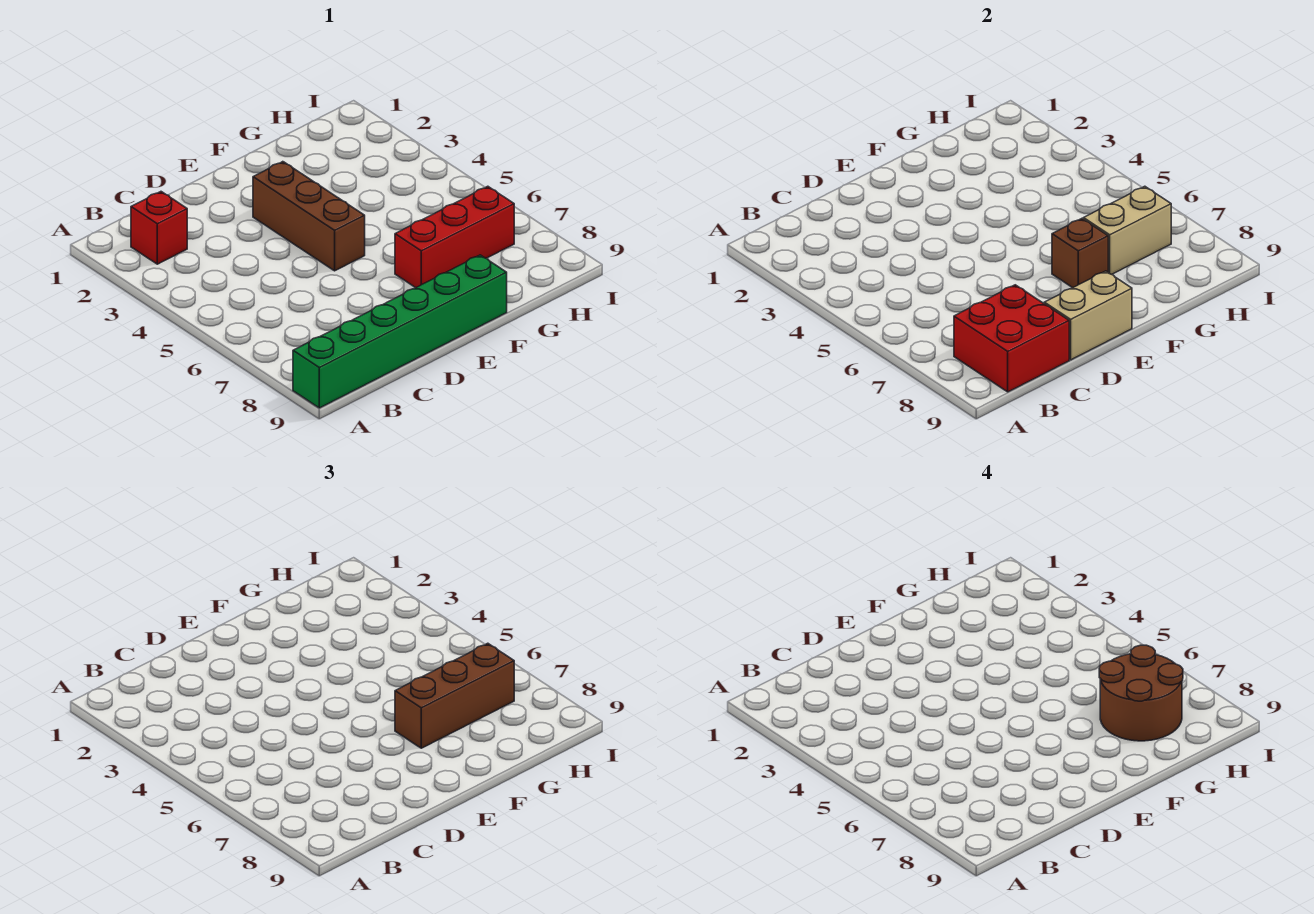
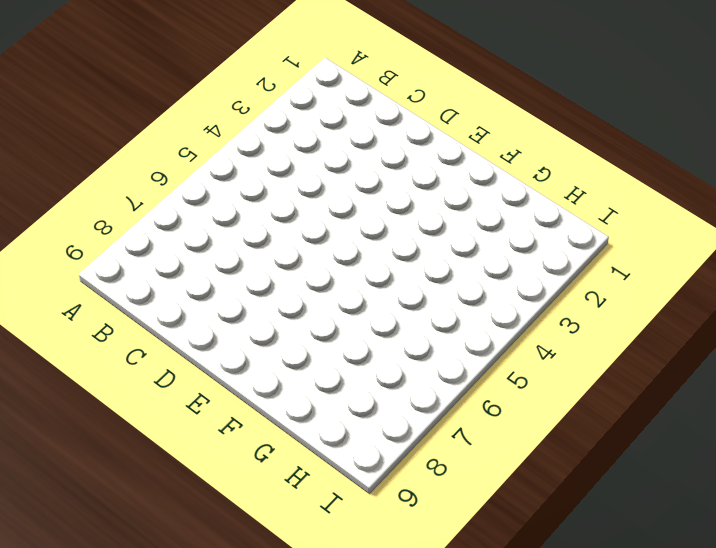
none -> green 1x6 brick [293,255,507,408]
none -> red 1x1 brick [131,192,187,264]

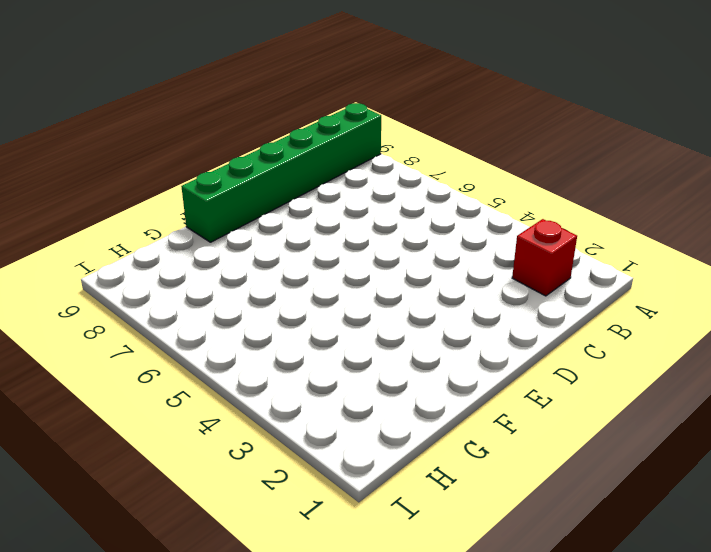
none -> brown 1x3 brick [253,162,365,271]
none -> red 1x3 brick [395,186,514,288]

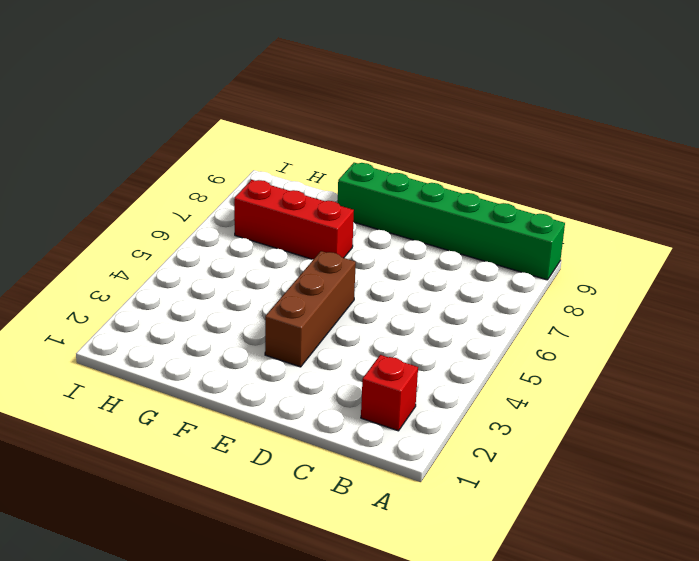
none -> red 2x2 brick [954,285,1069,392]
none -> tan 1x2 brick [1044,271,1132,360]

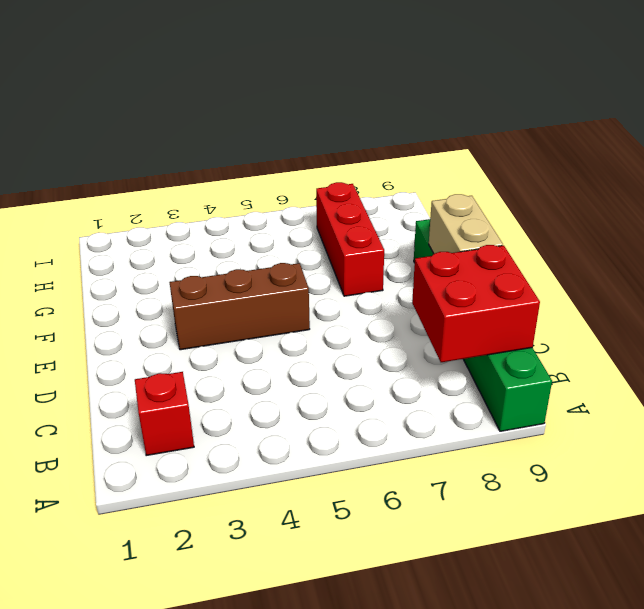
none -> brown 1x1 brick [1052,219,1108,288]
none -> tan 1x2 brick [1083,186,1171,274]

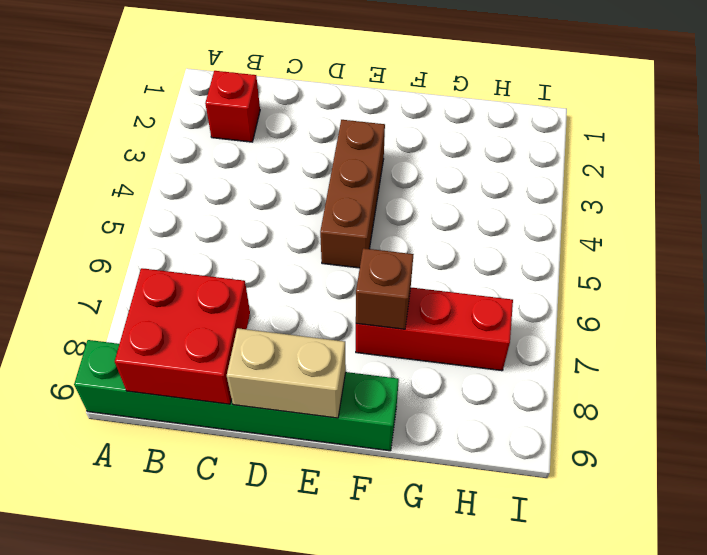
none -> tan 1x2 brick [1083,186,1171,274]
none -> brown 1x3 brick [395,643,514,748]

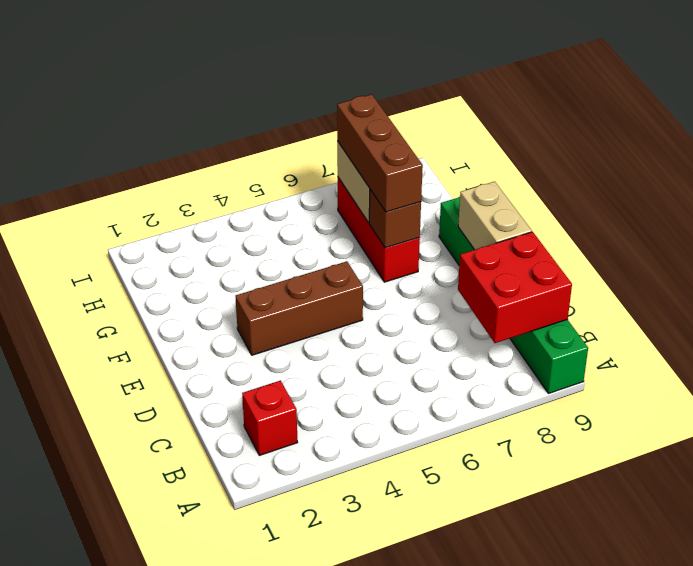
none -> brown 2x2 round brick [1099,645,1183,741]

